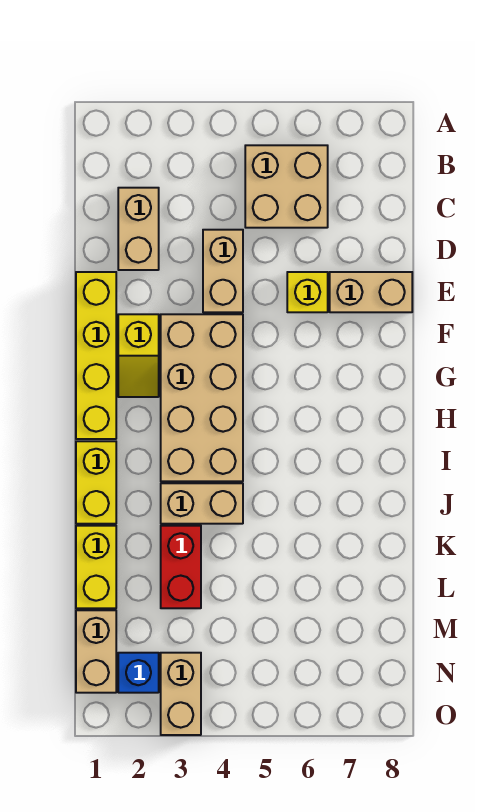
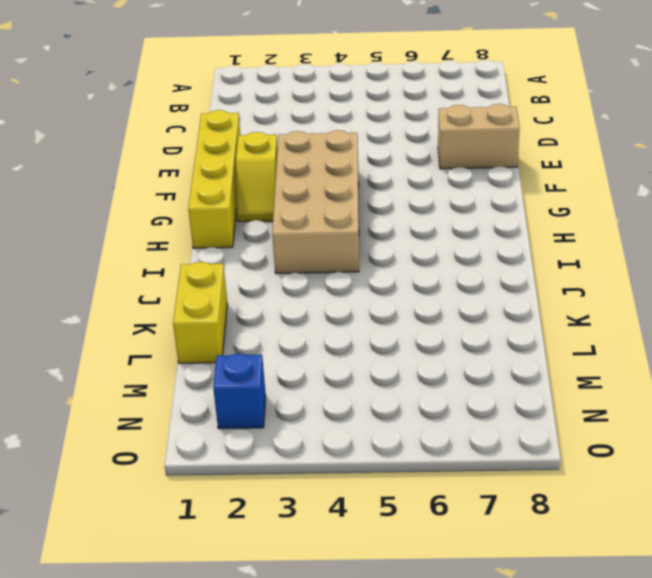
none -> tan 2x2 brick [245,145,328,228]
none -> tan 1x2 brick [118,188,159,270]
none -> tan 1x2 brick [203,230,243,312]

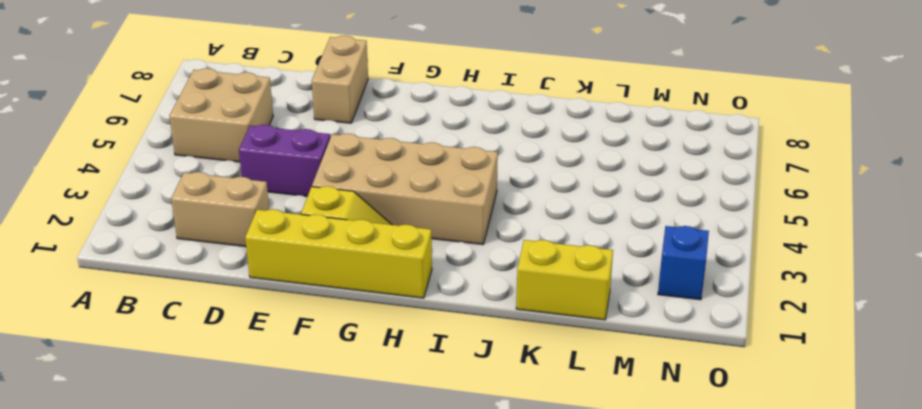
purple 1x2 brick [239,125,330,196] -> tan 1x2 brick [203,230,243,312]
none -> yellow 1x1 brick [287,272,328,312]
none -> yellow 1x2 brick [76,441,116,524]
none -> tan 1x2 brick [161,483,243,524]

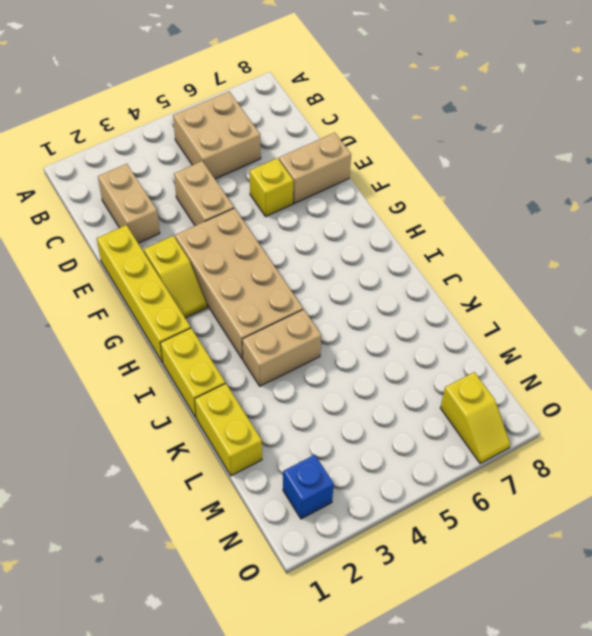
yellow 1x2 slope [440,372,510,463] -> none
none -> red 1x2 brick [161,526,201,608]
none -> tan 1x2 brick [76,610,116,693]
none -> tan 1x2 brick [161,653,201,735]

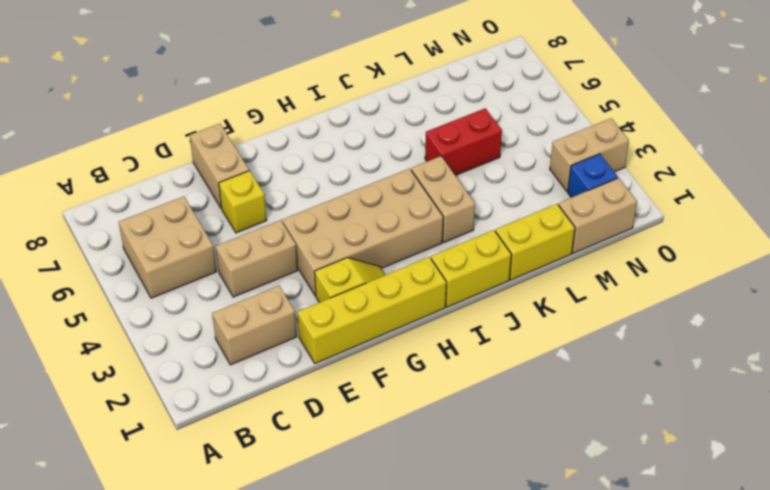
red 1x2 brick [425,108,502,175] -> red 1x2 brick moved to [161,526,201,608]

